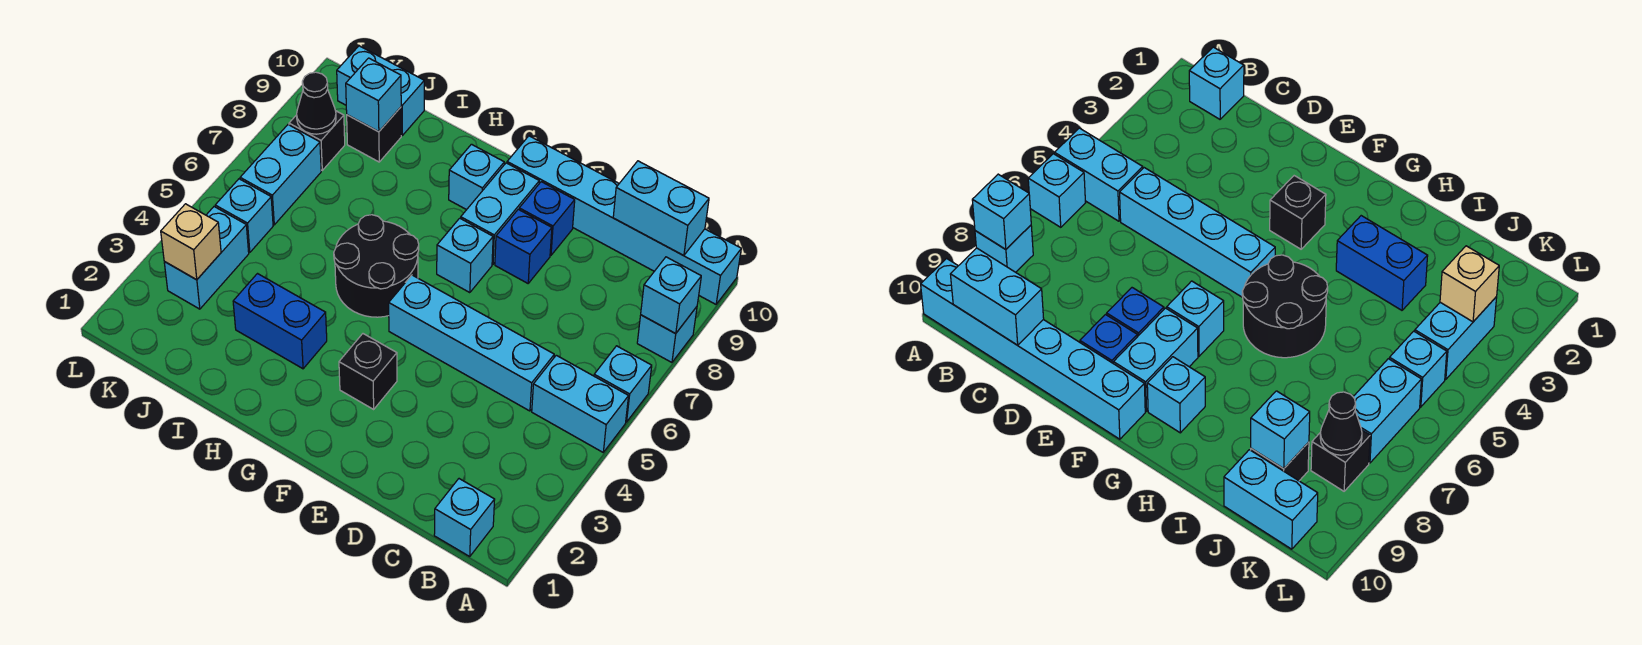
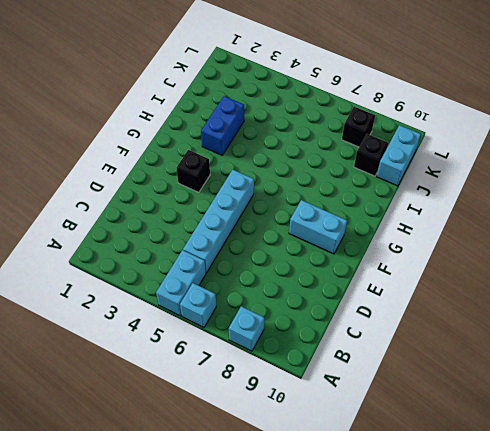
none -> cyan 1x6 brick [507,136,741,304]
none -> cyan 1x1 brick [434,479,495,556]
none -> blue 1x1 brick [495,209,552,283]

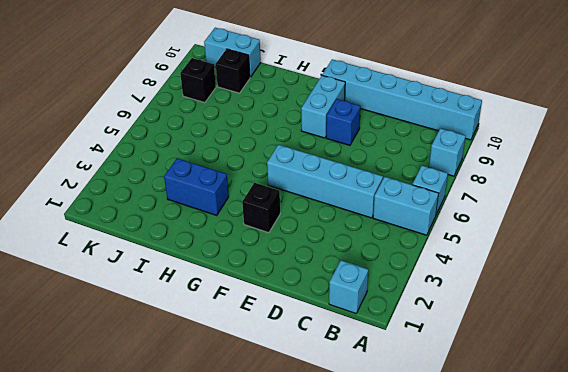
none -> blue 1x1 brick [519,182,575,255]
none -> cyan 1x1 brick [437,218,493,293]
none -> black 2x2 round brick [334,215,419,317]

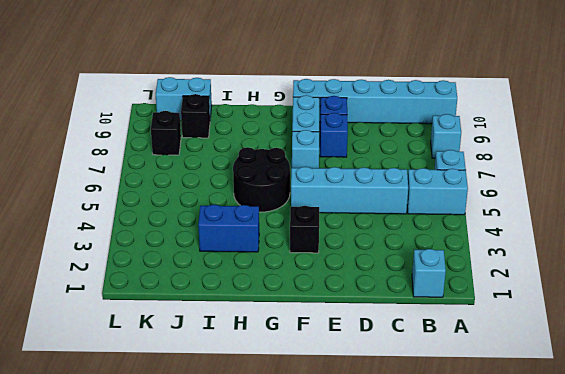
none -> cyan 1x1 brick [449,144,504,210]
none -> cyan 1x2 brick [164,207,249,309]
none -> cyan 1x1 brick [215,179,273,253]

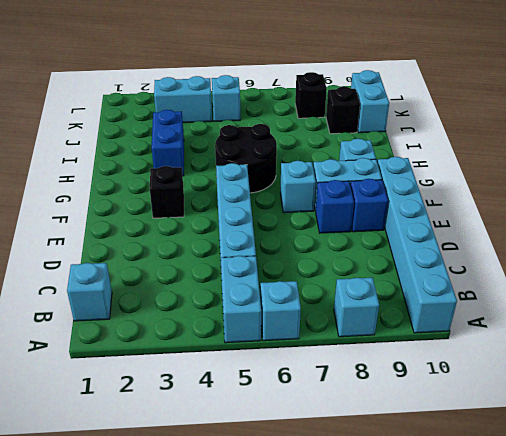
none -> cyan 1x2 brick [240,125,321,225]
none -> cyan 1x1 brick [641,257,701,334]
none -> cyan 1x2 brick [613,161,709,256]

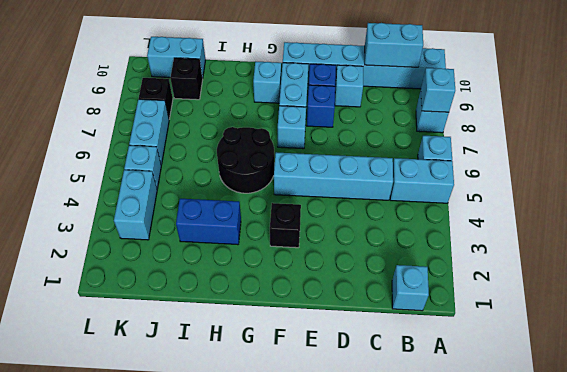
cyan 1x1 brick [335,65,363,107] -> cyan 1x1 brick moved to [346,58,401,132]
none -> tan 1x1 brick [161,204,221,280]
none -> black 1x1 cone [297,72,336,134]

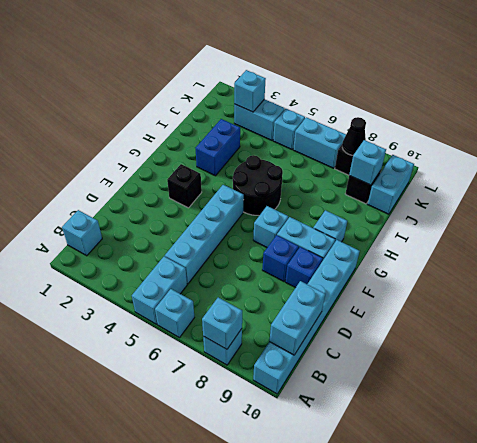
cyan 1x1 brick [234,70,266,112] -> tan 1x1 brick [161,204,221,280]

